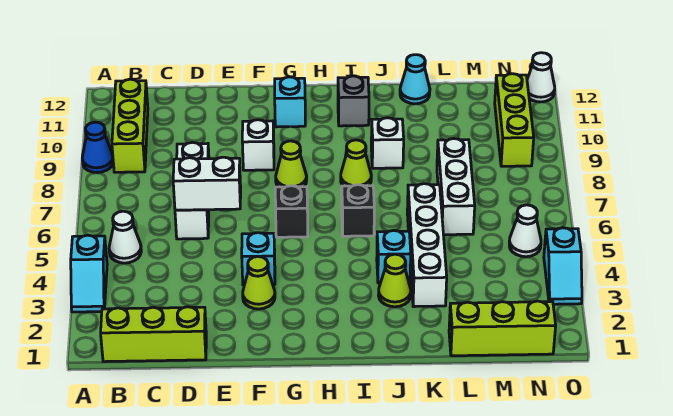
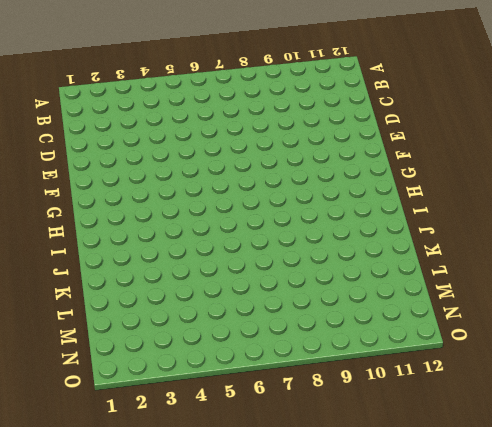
none -> cyan 1x2 slope [71,235,107,312]
none -> blue 1x1 cone [82,122,113,173]
none -> lime 1x3 brick [101,307,206,362]

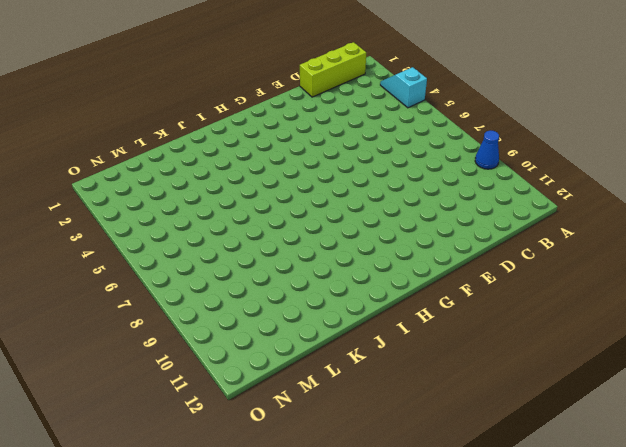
none -> white 1x1 cone [109,211,141,263]
none -> lime 1x3 brick [112,79,148,172]
none -> white 1x3 brick [175,142,209,239]

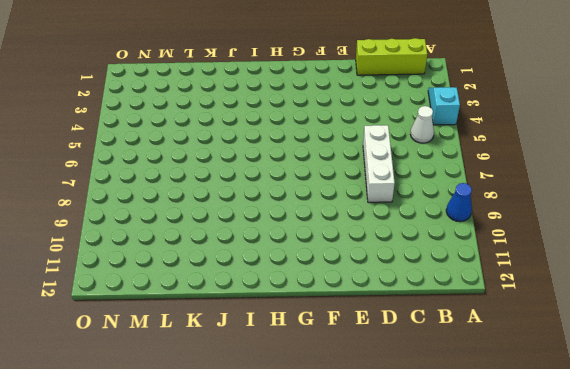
none -> lime 1x3 brick [112,79,148,172]
none -> lime 1x1 cone [243,256,275,309]
none -> cyan 1x1 brick [242,233,275,285]

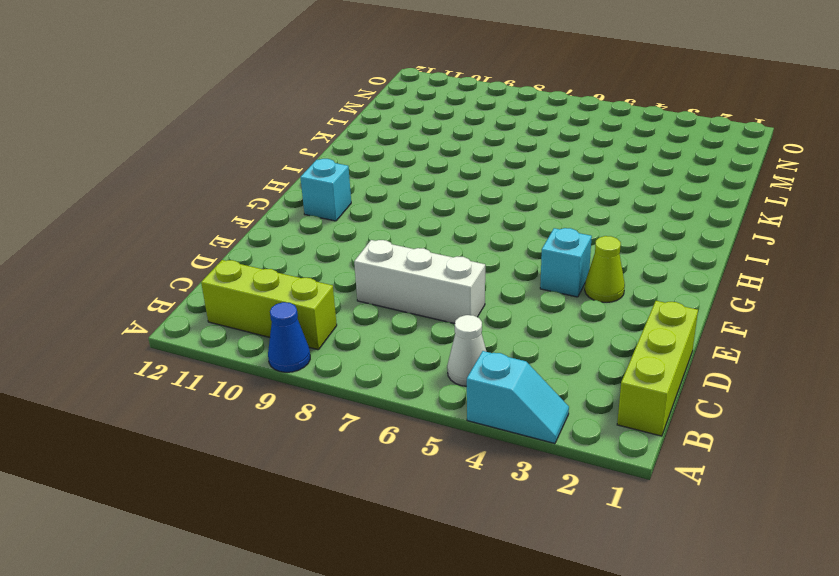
none -> white 1x1 brick [242,120,274,170]
none -> black 1x1 brick [275,186,308,237]
none -> lime 1x1 cone [276,141,307,187]

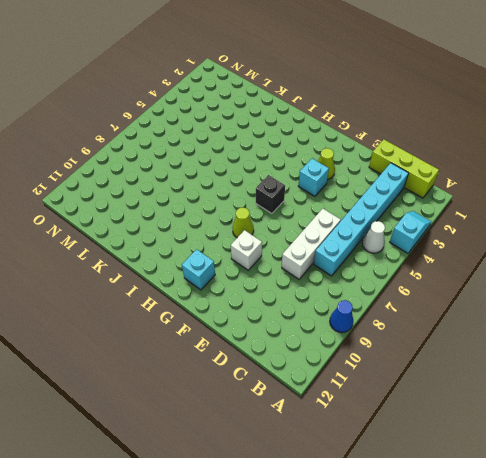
cyan 1x6 brick [314,163,409,276] -> none
none -> lime 1x3 brick [112,79,148,172]
none -> black 1x1 brick [342,185,374,236]
none -> lime 1x1 cone [341,140,371,186]

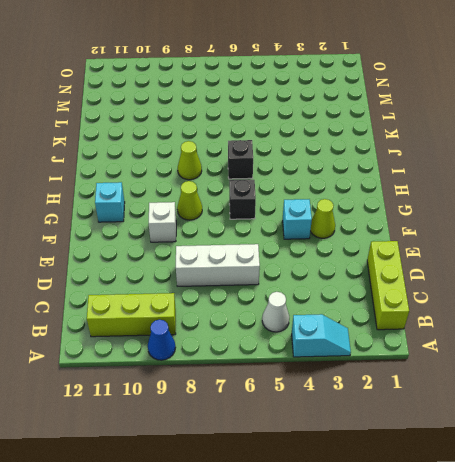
none -> grey 1x1 brick [338,76,369,126]
none -> lime 1x1 cone [379,254,411,307]
none -> cyan 1x1 brick [377,230,411,283]

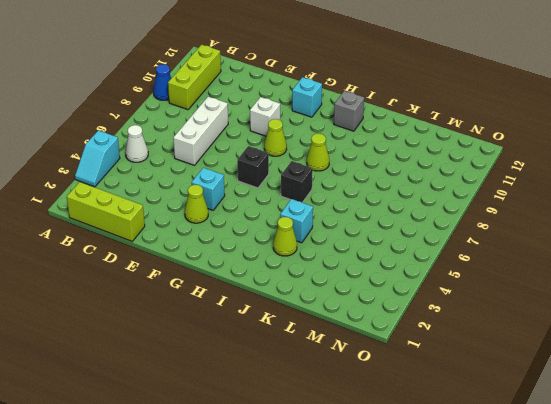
none -> white 1x1 brick [371,118,404,168]
none -> white 1x4 brick [407,184,447,307]
none -> cyan 1x1 cone [400,55,430,104]

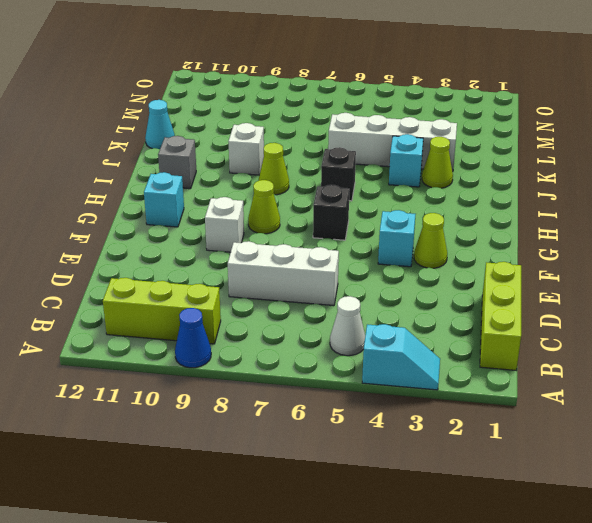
none -> lime 1x3 brick [449,301,556,356]
none -> white 1x3 brick [437,139,475,235]
none -> white 1x1 cone [509,205,541,257]

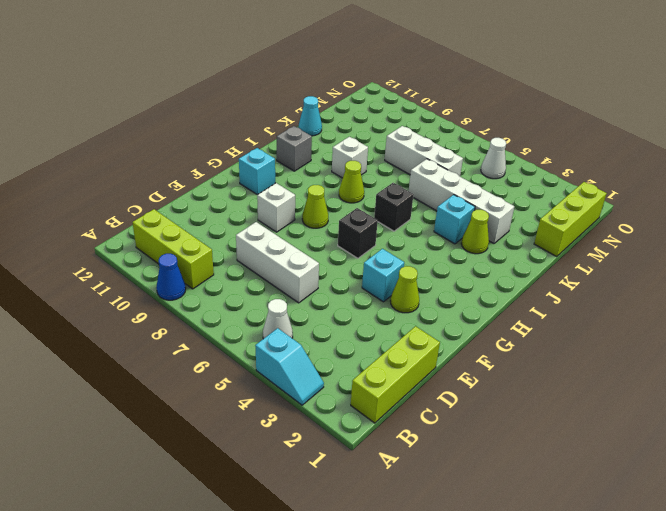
none -> lime 1x3 brick [495,74,534,166]
none -> cyan 1x2 slope [544,228,582,304]
none -> white 1x1 cone [527,53,555,102]

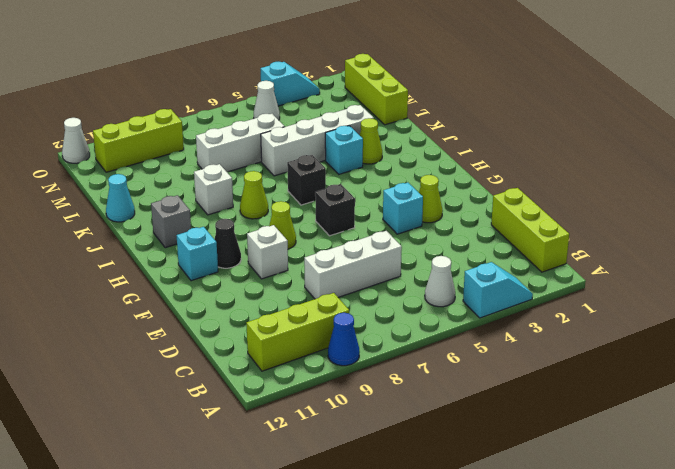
black 1x1 cone [214,219,241,268] -> none
none -> white 1x2 brick [173,157,241,210]

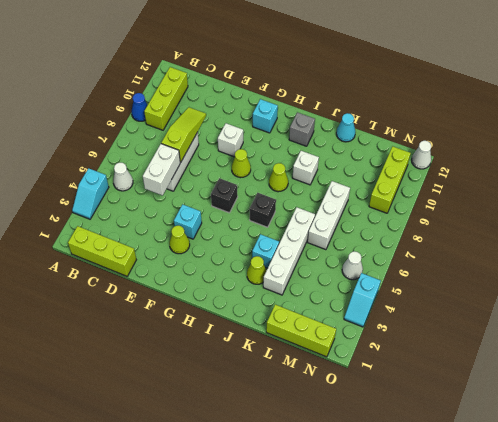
white 1x2 brick [143,144,181,195] -> white 1x2 brick turned to [173,157,241,210]
lime 1x3 slope [161,107,206,162] -> none

